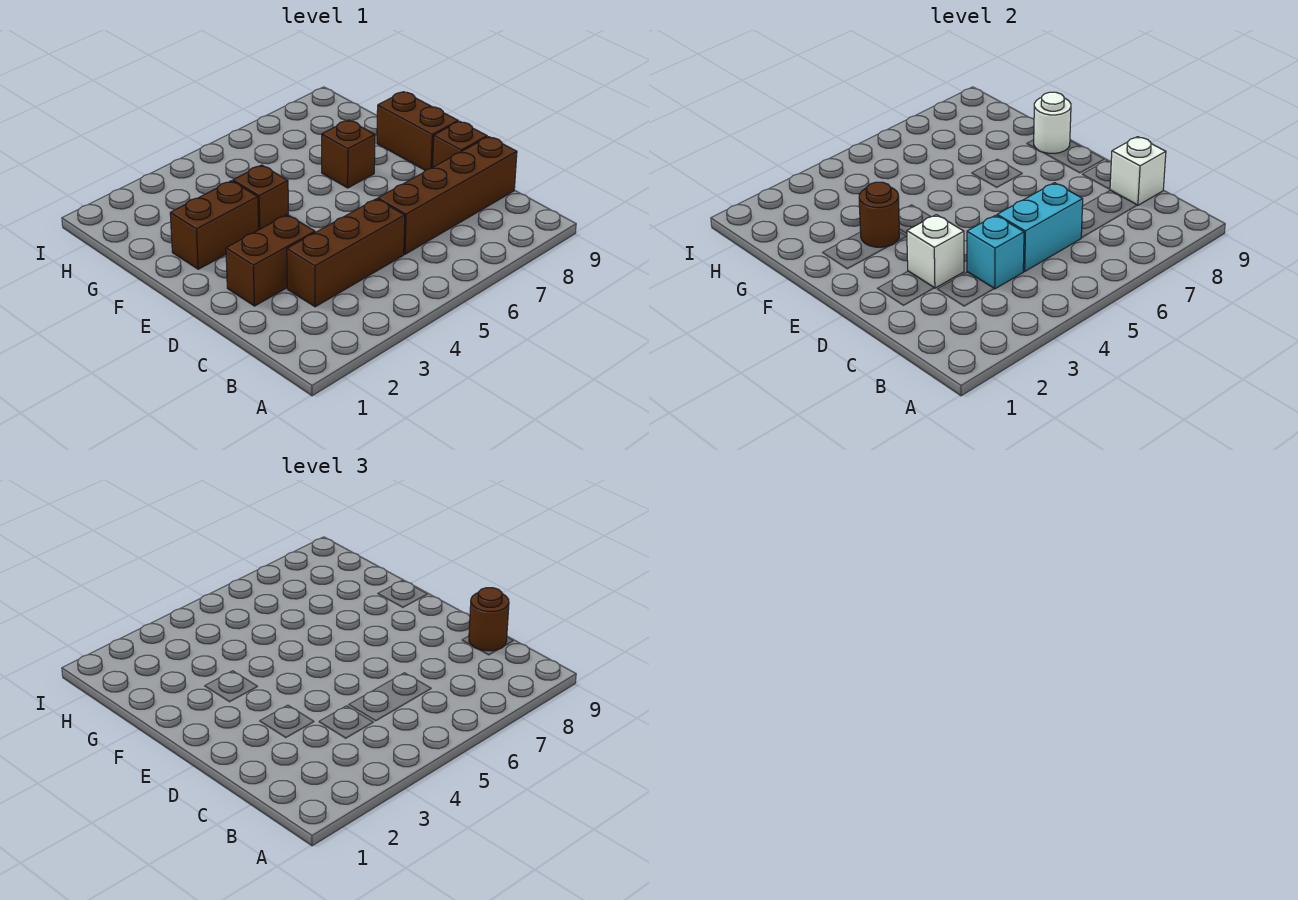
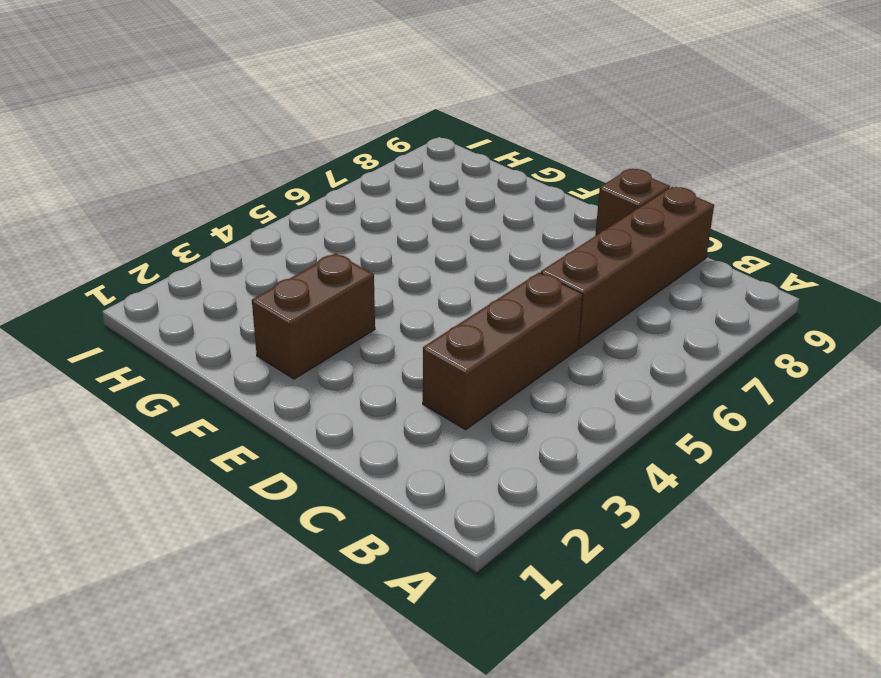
none -> brown 1x2 brick [226,215,315,306]
none -> brown 1x2 brick [377,92,458,170]
none -> brown 1x1 brick [233,165,288,230]

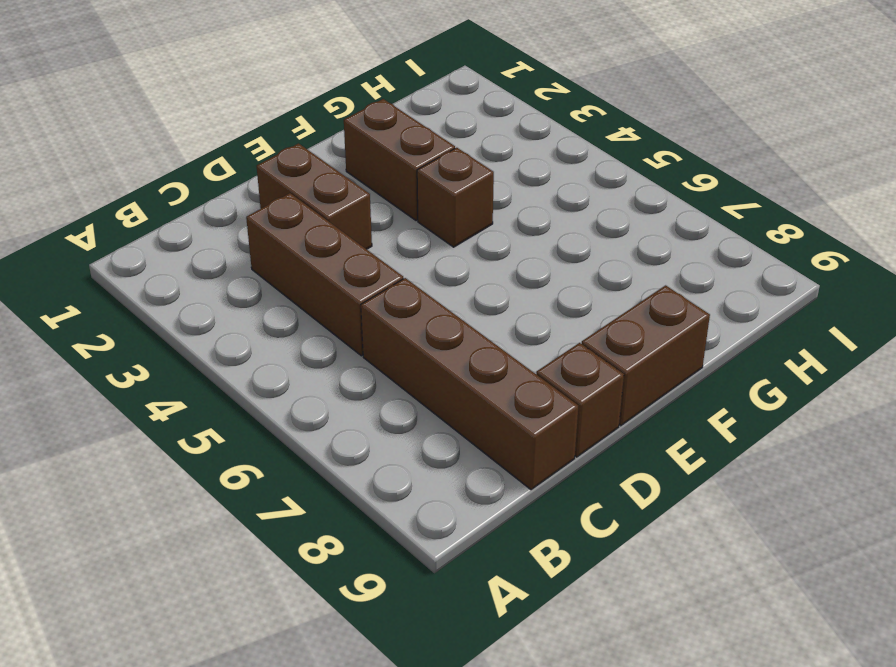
none -> brown 1x1 brick [322,120,375,188]
none -> cyan 1x1 brick [967,215,1024,289]
none -> cyan 1x2 brick [997,183,1083,271]

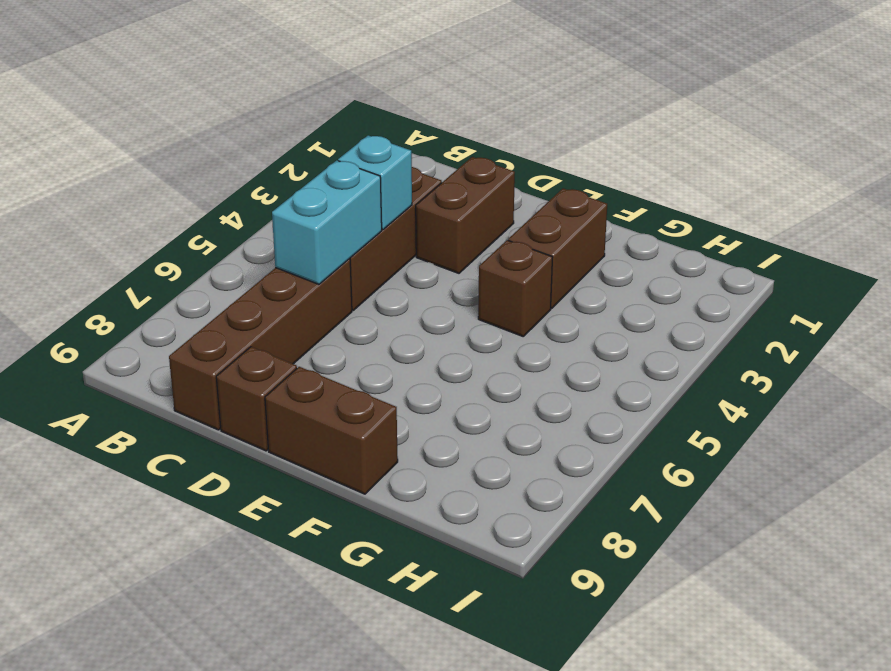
none -> brown 1x1 brick [322,120,375,188]
none -> white 1x1 brick [1110,137,1166,205]
none -> white 1x1 brick [907,215,964,288]

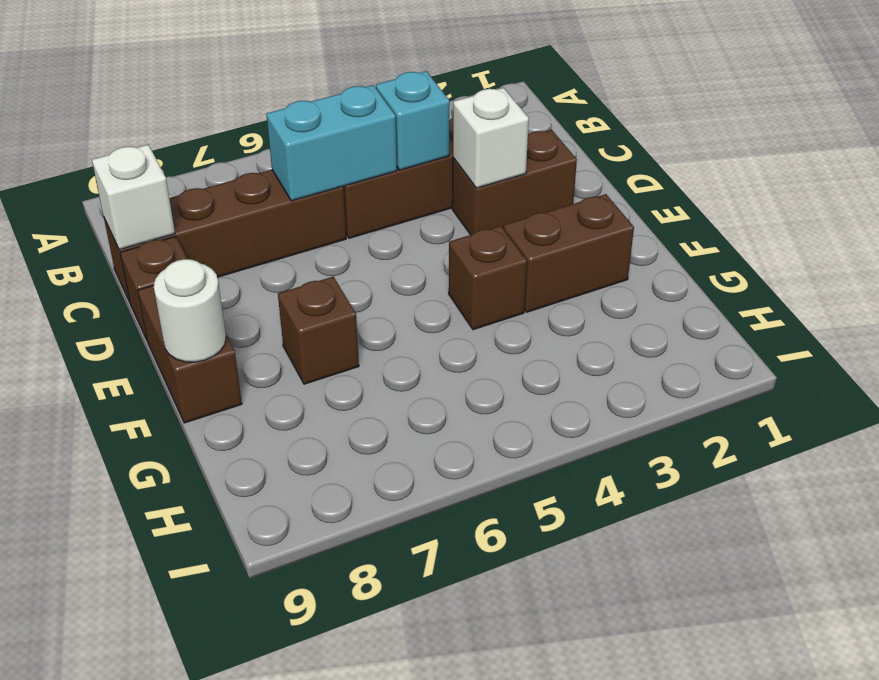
none -> brown 1x1 round brick [859,182,899,247]
none -> brown 1x1 round brick [469,588,509,651]

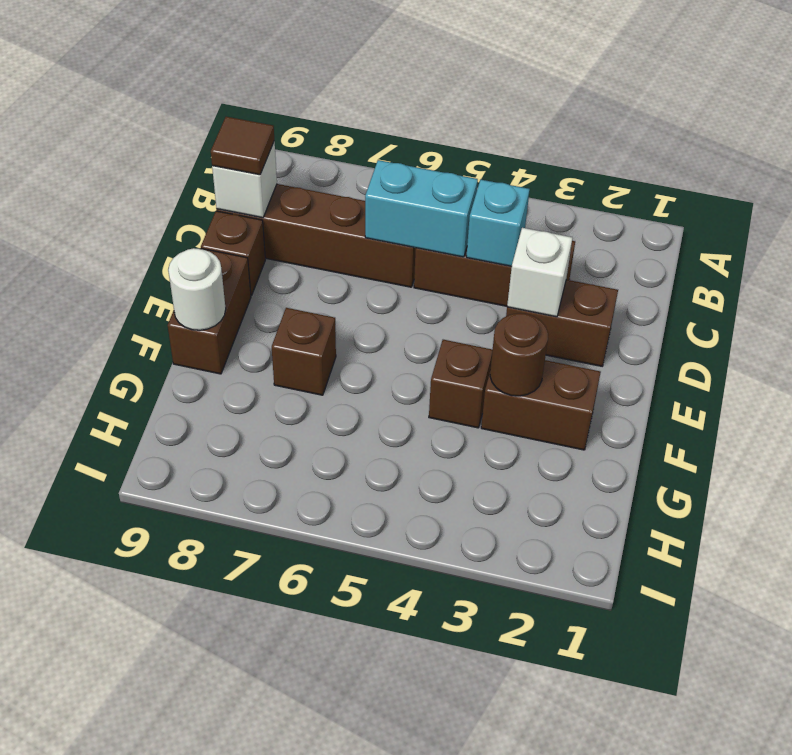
brown 1x1 tile [211,117,274,175] -> brown 1x1 round brick [469,588,509,651]

